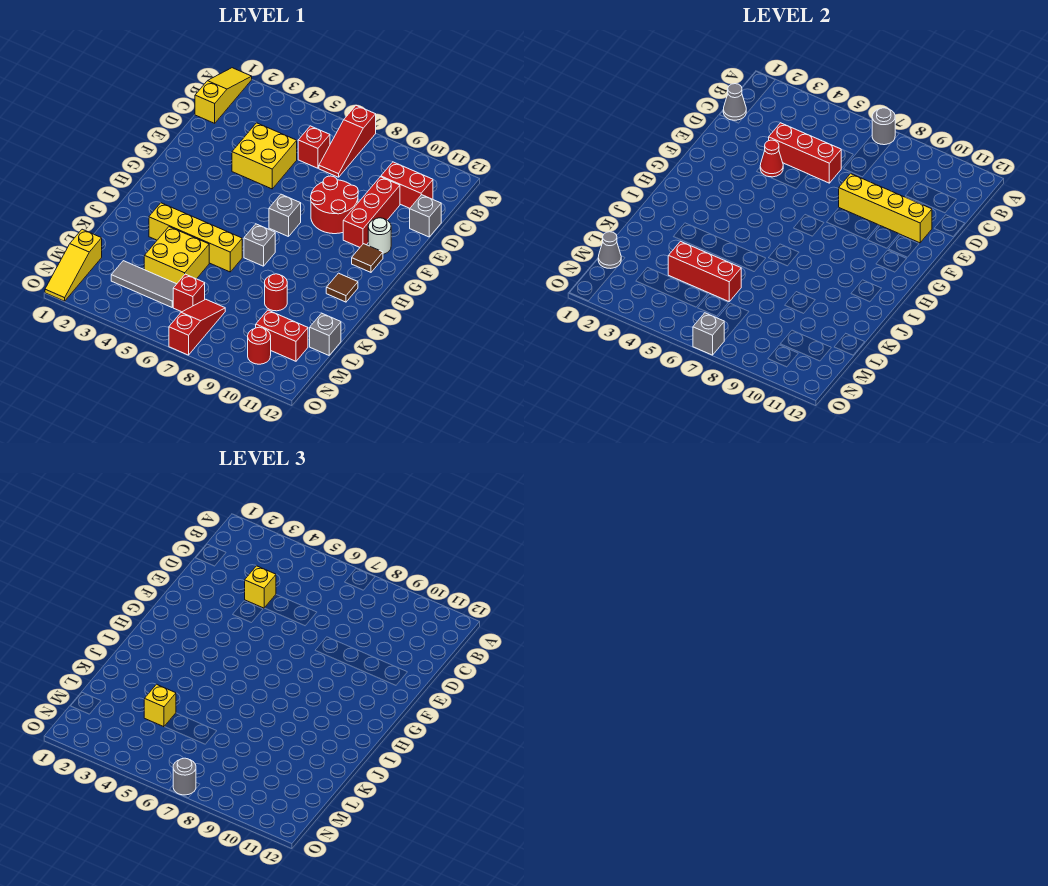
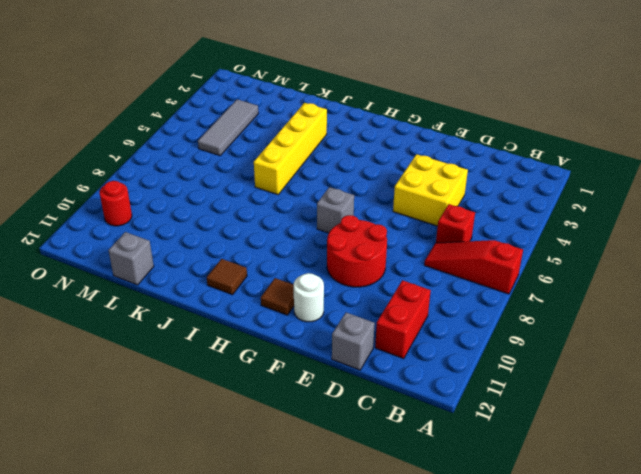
none -> yellow 1x3 slope [195,68,252,123]
none -> red 1x3 brick [343,177,400,247]
none -> grey 1x1 brick [244,224,275,266]
none -> yellow 2x2 brick [144,227,209,284]

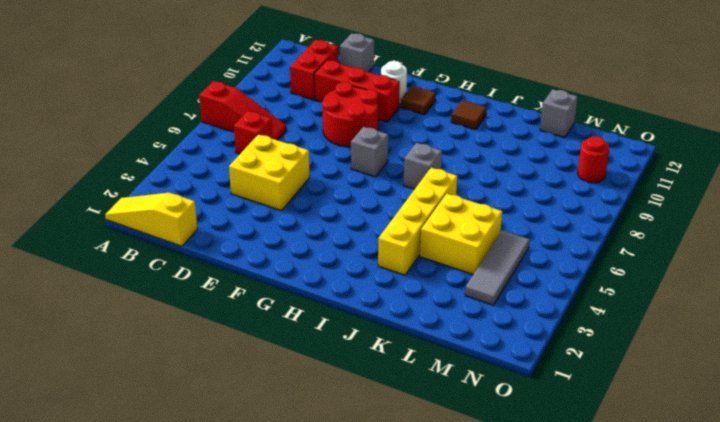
none -> red 1x1 round brick [265,274,287,311]
none -> yellow 1x3 slope [45,229,102,301]
none -> red 1x1 brick [173,274,205,312]
none -> red 1x3 slope [169,299,225,355]

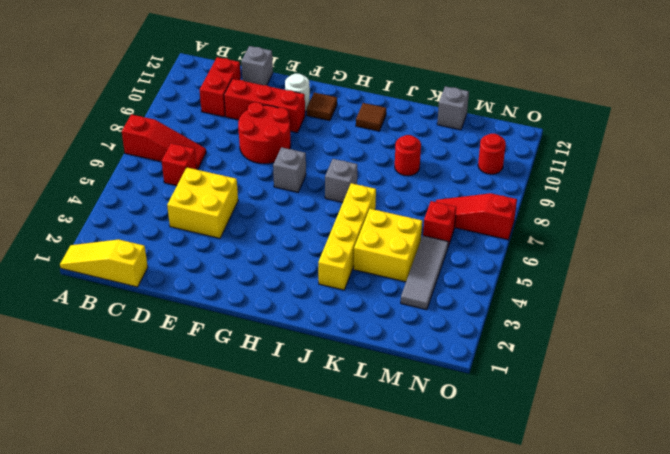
none -> yellow 1x3 slope [45,229,102,301]
none -> red 1x2 brick [256,310,308,361]
none -> grey 1x1 round brick [872,108,895,145]
none -> grey 1x1 cone [723,84,746,120]

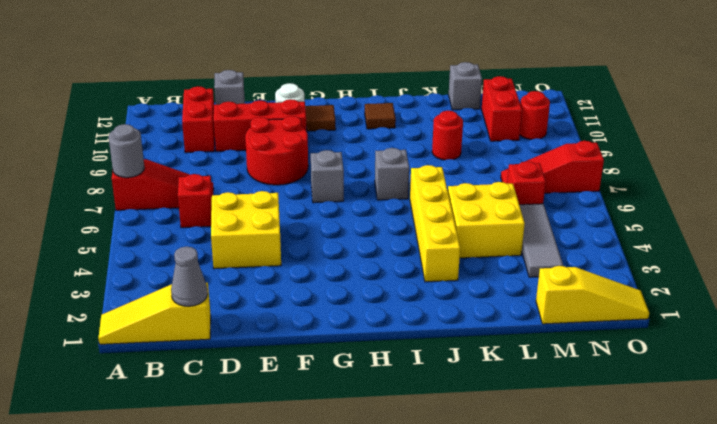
none -> red 1x3 brick [769,123,841,183]
none -> red 1x1 cone [760,140,783,177]
none -> yellow 1x4 brick [839,174,932,243]
none -> red 1x3 brick [668,241,741,301]

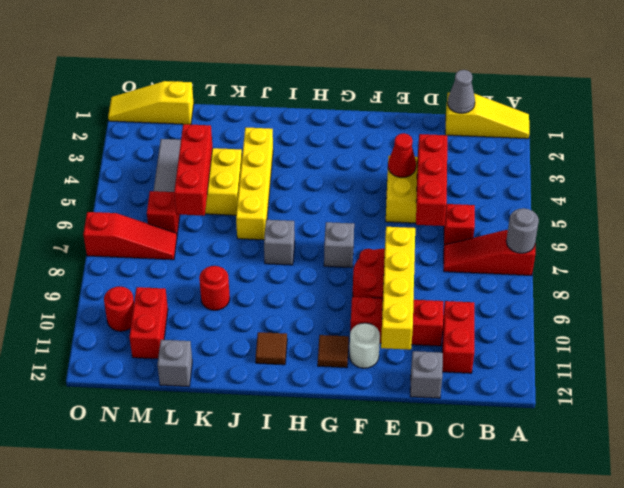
none -> grey 1x1 cone [598,232,621,268]
none -> grey 1x1 brick [693,313,724,355]
none -> yellow 1x1 brick [245,566,276,608]
none -> yellow 1x1 brick [144,684,176,727]

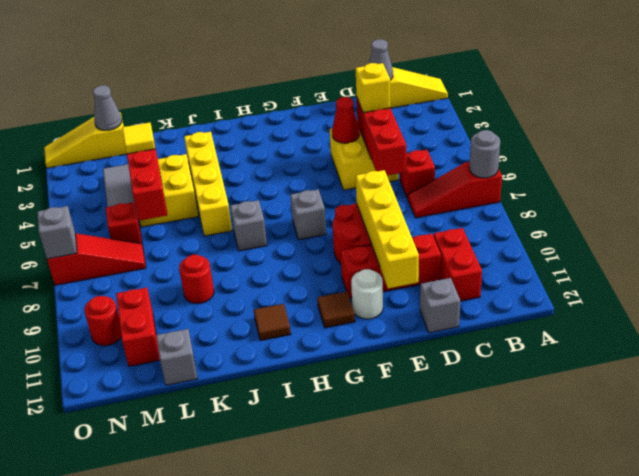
yellow 1x1 tile [122,123,155,154] -> yellow 1x1 brick [144,684,176,727]
none -> grey 1x1 round brick [173,758,196,795]

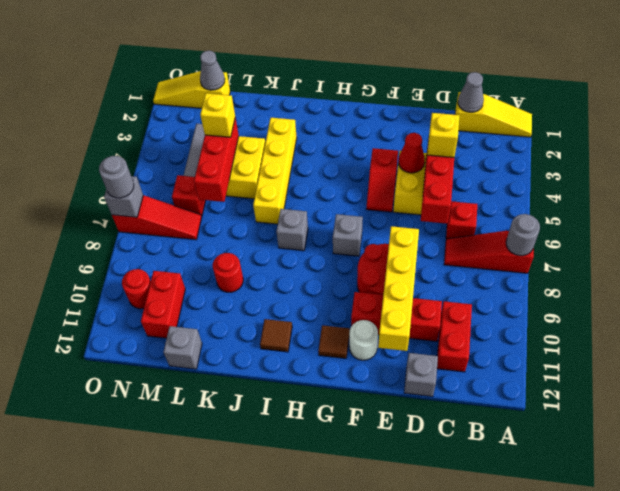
red 1x2 slope [366,148,398,212] -> none

